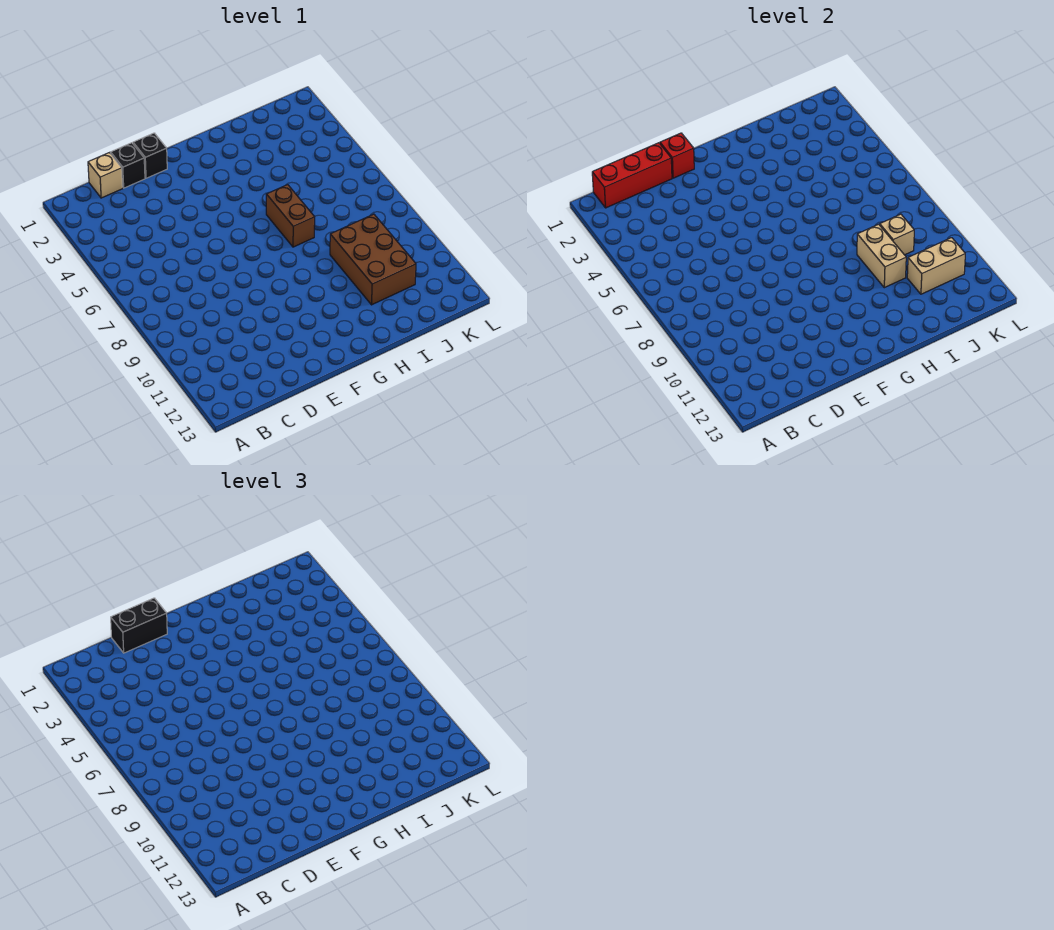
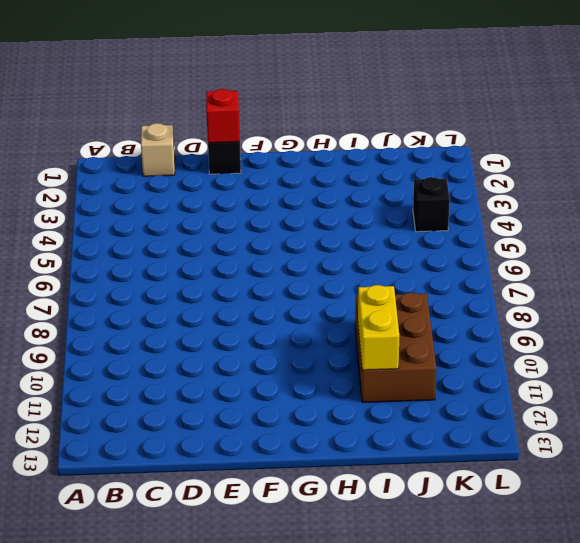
yellow 1x2 brick [358,285,399,370] -> tan 1x2 brick [857,224,906,288]
black 1x1 brick [413,177,450,232] -> black 1x1 brick moved to [111,143,145,188]
none -> brown 1x2 brick [266,185,315,247]
none -> red 1x3 brick [592,143,672,208]

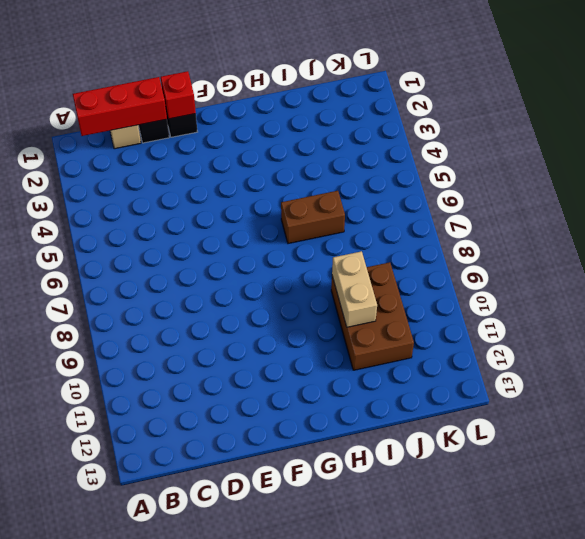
brown 1x2 brick [281,191,345,244] -> brown 1x2 brick turned to [266,185,315,247]
none -> tan 1x1 brick [880,214,914,255]
none -> tan 1x2 brick [907,238,965,294]

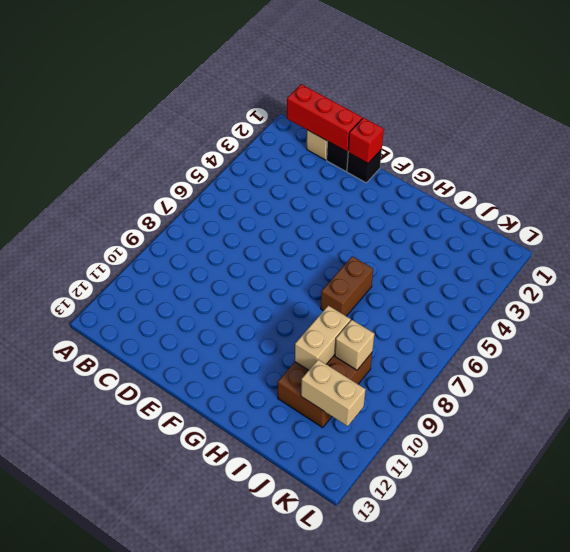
none -> black 1x2 brick [111,598,167,653]

